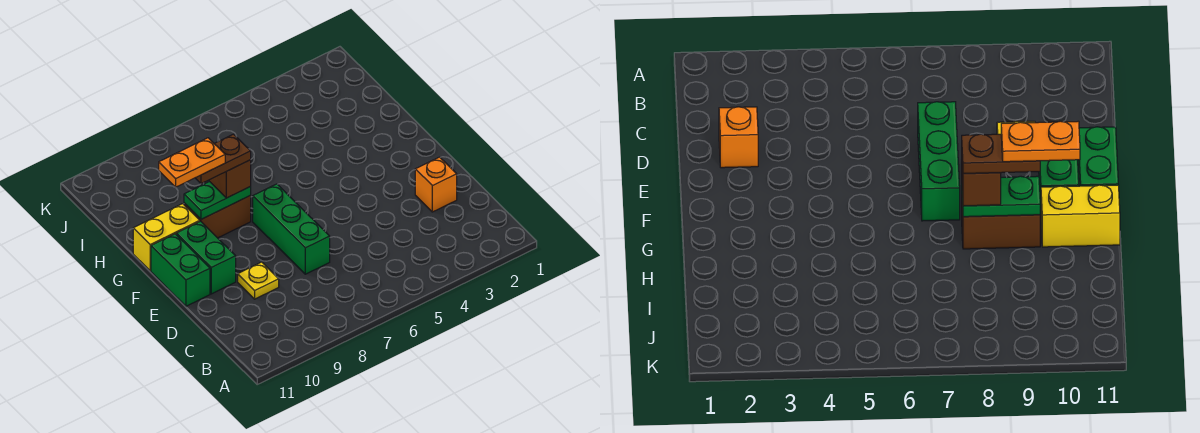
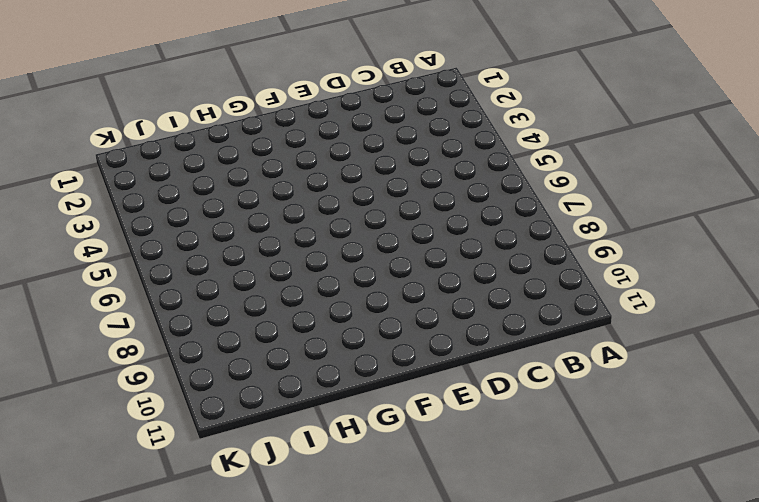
none -> orange 1x1 brick [415,157,457,212]
none -> green 1x3 brick [253,184,330,274]

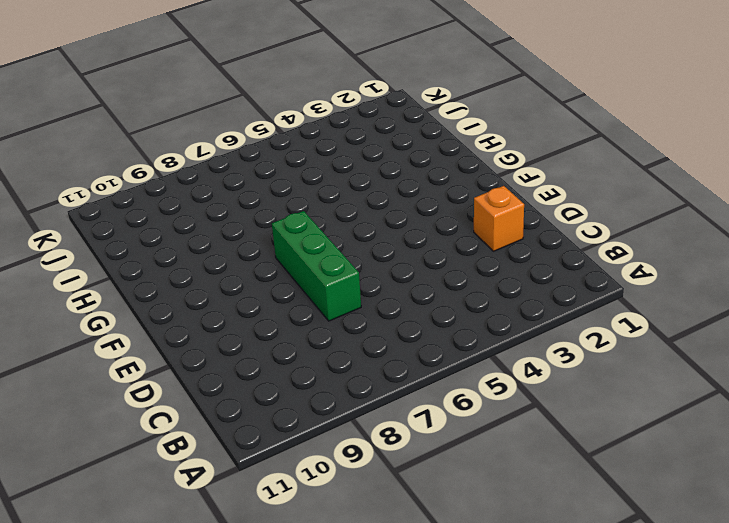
none -> yellow 1x1 plate [238,262,279,299]
none -> green 1x2 brick [176,221,236,294]

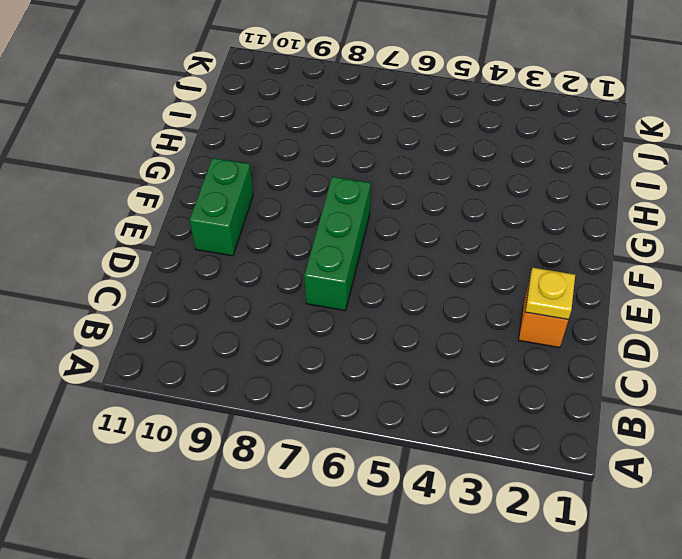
yellow 1x1 plate [525,268,575,320] -> yellow 1x1 plate moved to [238,262,279,299]
none -> green 1x2 brick [151,234,210,306]
none -> brown 1x2 brick [184,196,251,238]

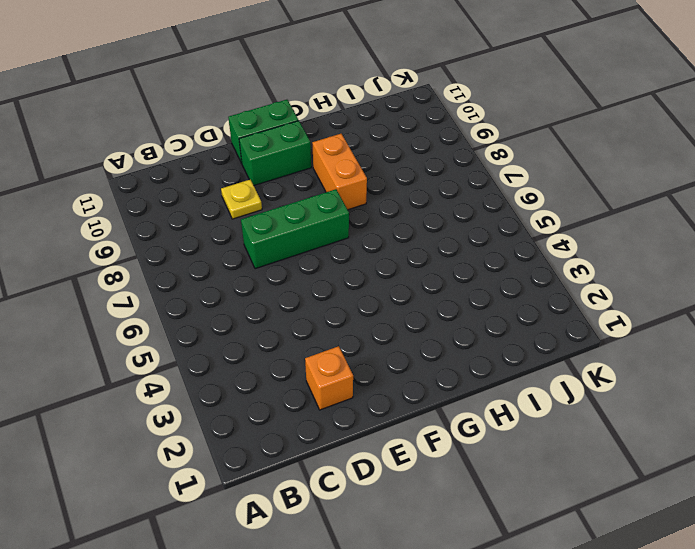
orange 1x2 brick [312,134,367,210] -> brown 1x2 brick [184,196,251,238]
none -> yellow 1x2 brick [133,204,200,271]
none -> green 1x2 plate [184,182,251,219]

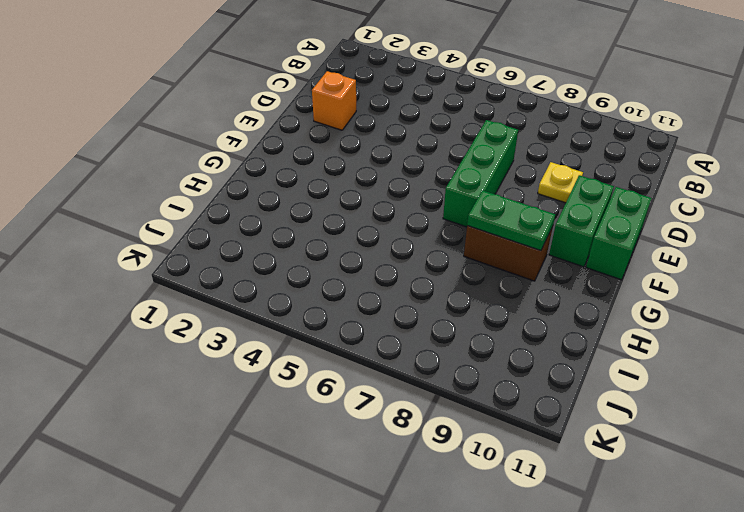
none -> yellow 1x2 brick [133,204,200,271]
none -> brown 1x1 brick [209,160,251,198]

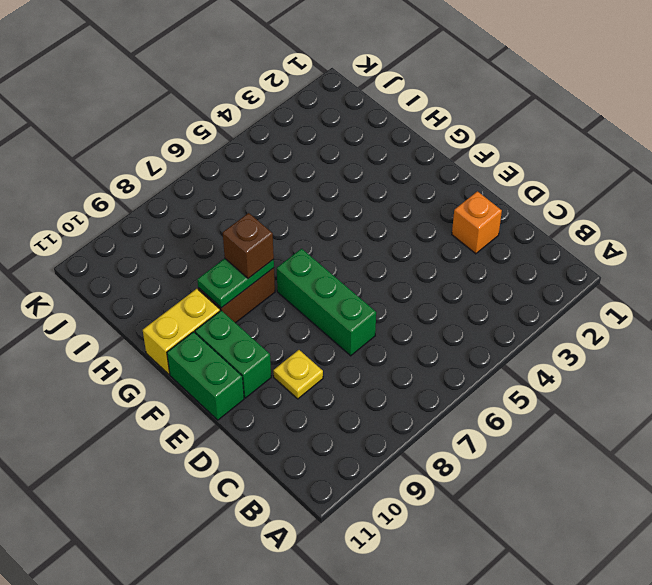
none -> brown 1x2 plate [196,134,251,184]
none -> orange 1x2 plate [159,138,225,187]

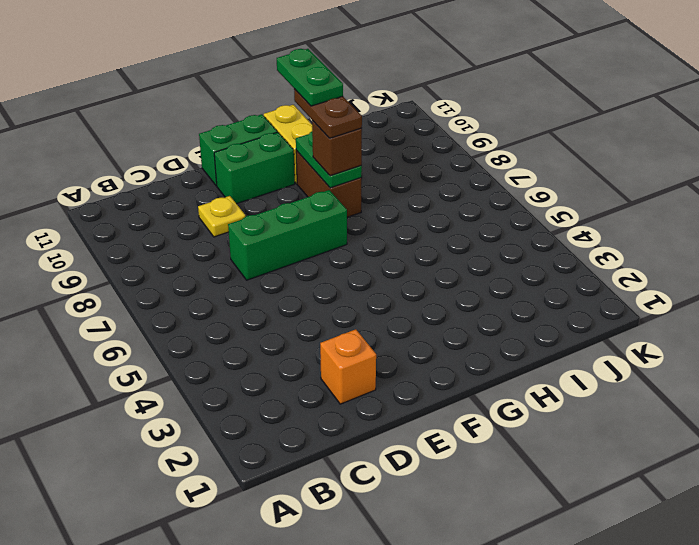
green 1x2 plate [277,49,343,106] -> orange 1x2 plate [159,138,225,187]

